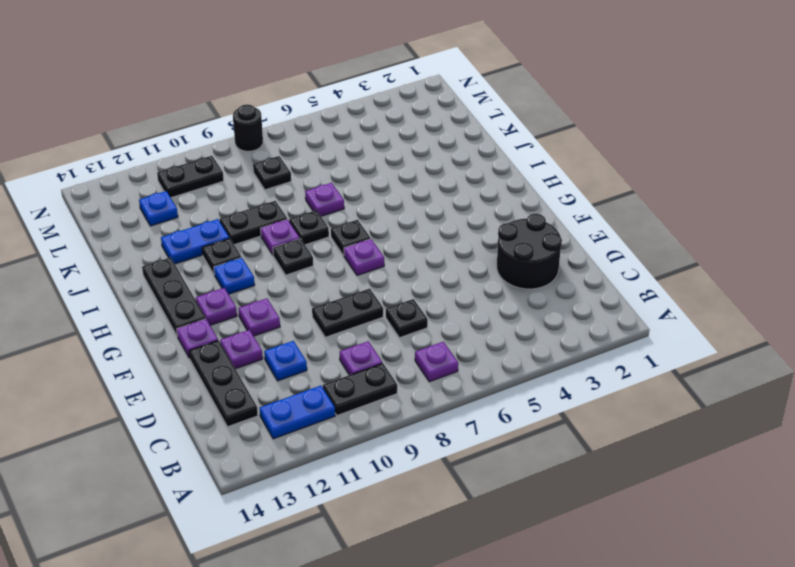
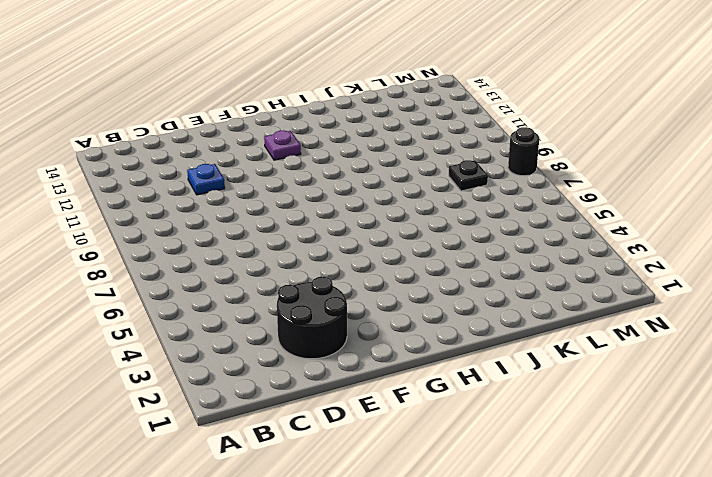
none -> purple 1x1 plate [415,342,458,382]
none -> black 1x2 plate [323,363,397,415]
none -> blue 1x2 plate [259,386,335,439]

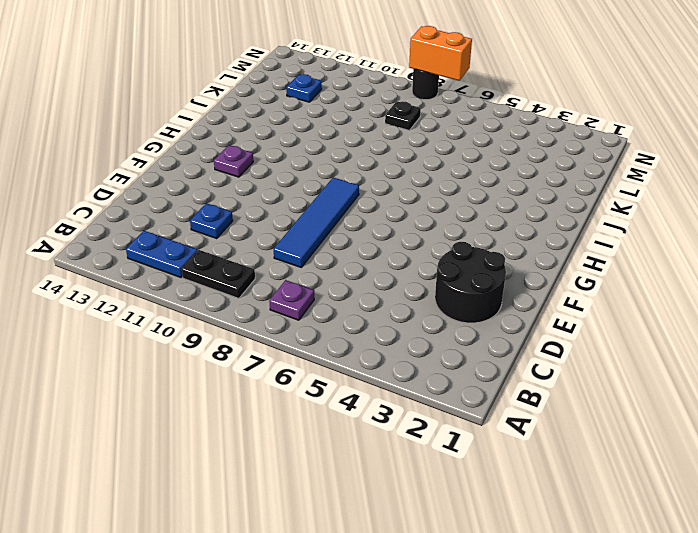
blue 1x4 tile [274,177,359,267] -> black 1x2 plate [312,289,383,337]
orange 1x2 brick [409,26,472,81] -> none
none -> purple 1x1 plate [340,341,382,375]
none -> black 1x3 plate [189,340,258,427]
none -> black 1x1 plate [386,299,428,338]

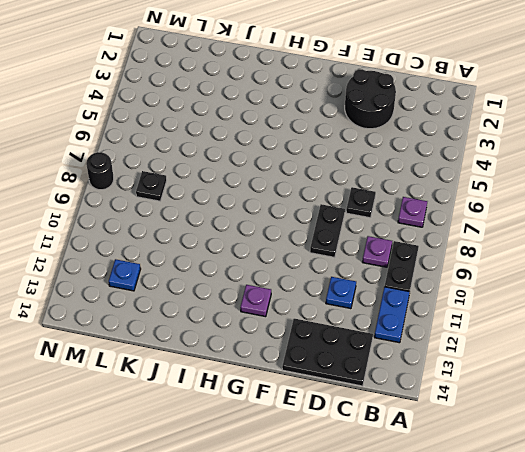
black 2x3 plate [282,319,373,386] -> black 1x3 plate [189,340,258,427]
none -> purple 1x1 plate [220,330,263,369]
none -> purple 1x1 plate [238,298,280,336]
none -> purple 1x1 plate [177,319,218,358]

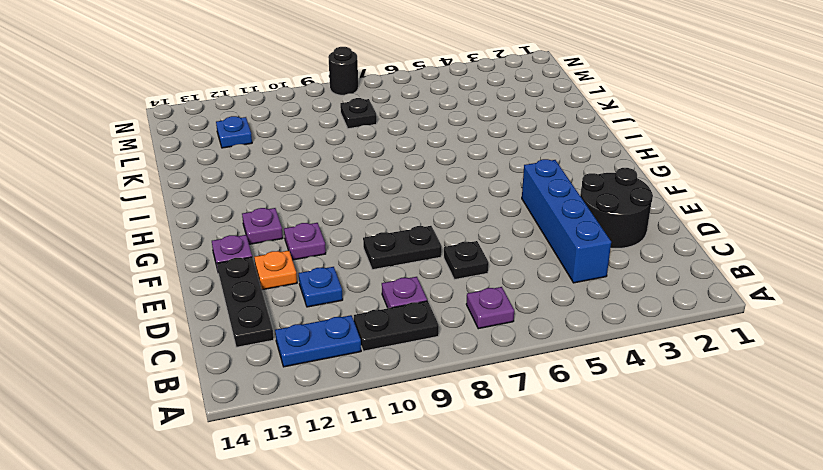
blue 1x4 brick [522,159,611,283] -> none
orange 1x1 plate [254,250,297,290] -> purple 1x1 plate [220,330,263,369]
none -> purple 1x1 plate [344,239,384,275]
none -> black 1x3 plate [142,257,206,336]
none -> black 1x1 plate [331,220,371,255]

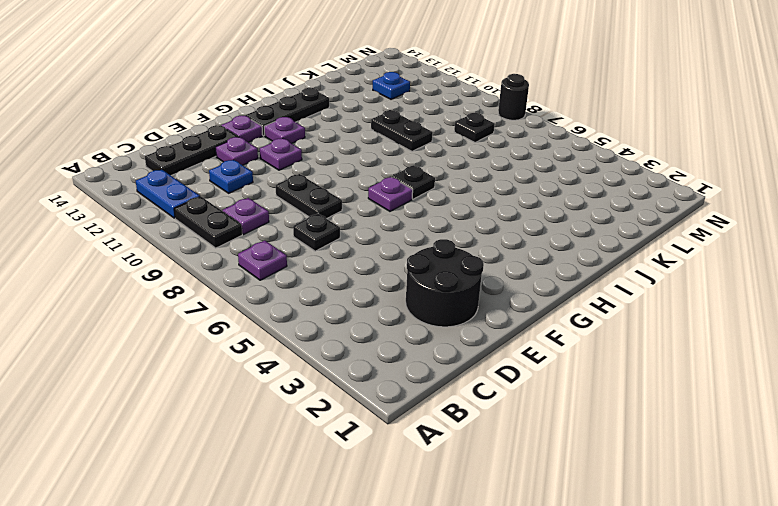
none -> black 1x1 plate [273,239,313,275]
none -> blue 1x1 plate [214,258,255,294]
none -> black 1x1 plate [289,210,329,245]

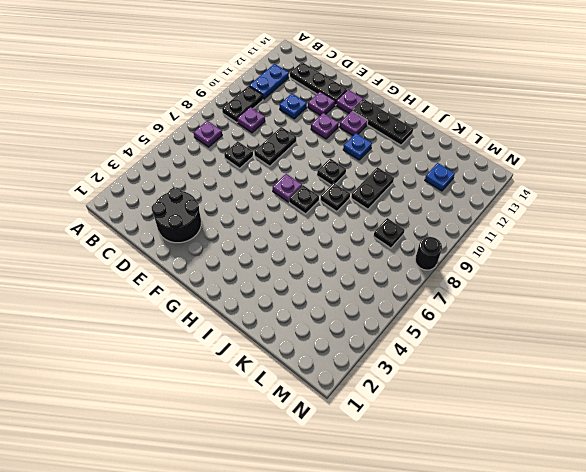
none -> purple 1x1 plate [261,219,300,255]
none -> black 1x1 plate [202,238,242,275]
none -> purple 1x1 plate [305,183,344,216]

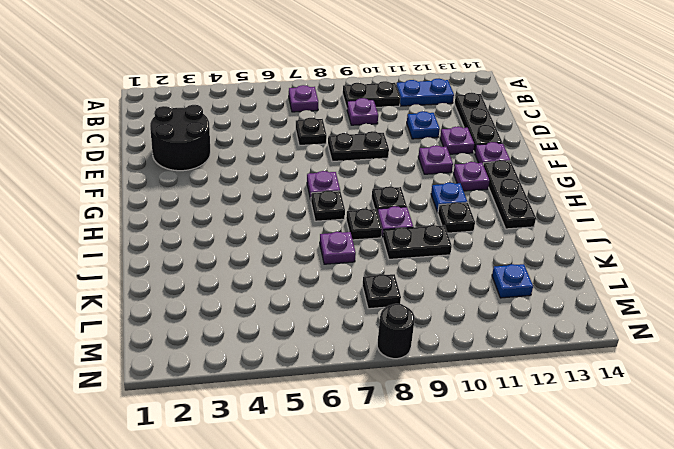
none -> blue 1x2 plate [161,219,229,264]
none -> black 1x2 plate [157,156,224,198]

